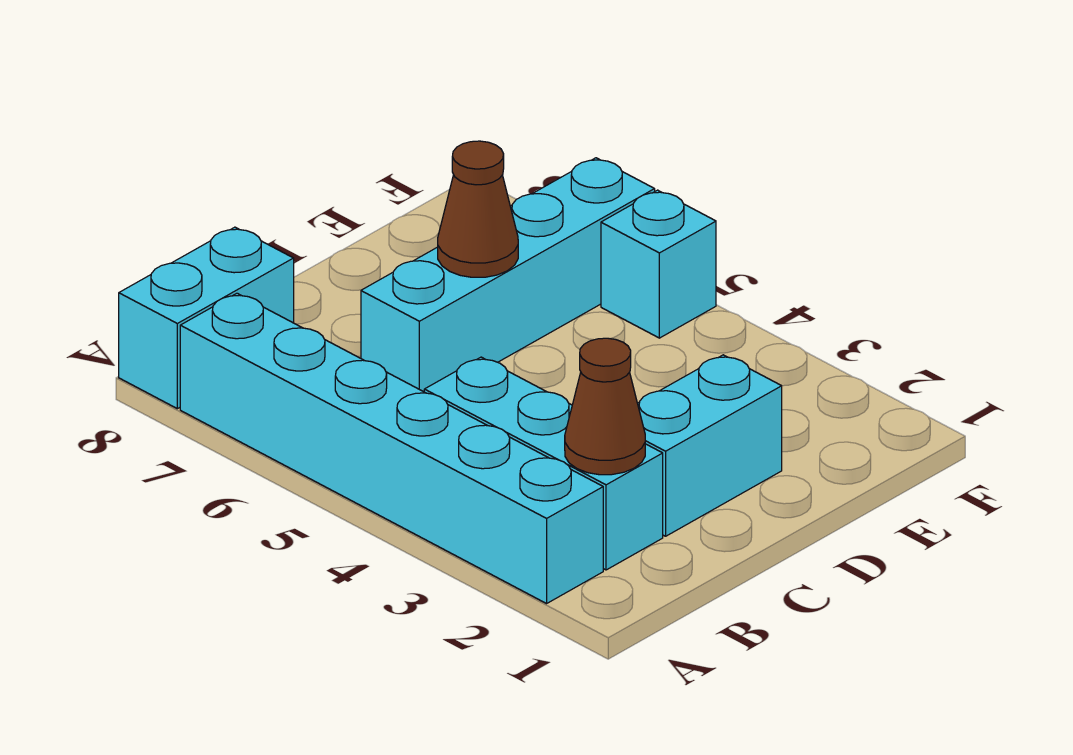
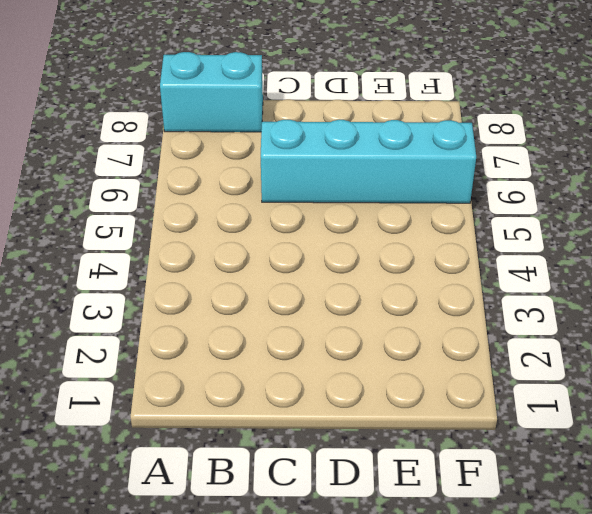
none -> cyan 1x6 brick [180,293,603,604]
none -> cyan 1x3 brick [424,357,663,570]

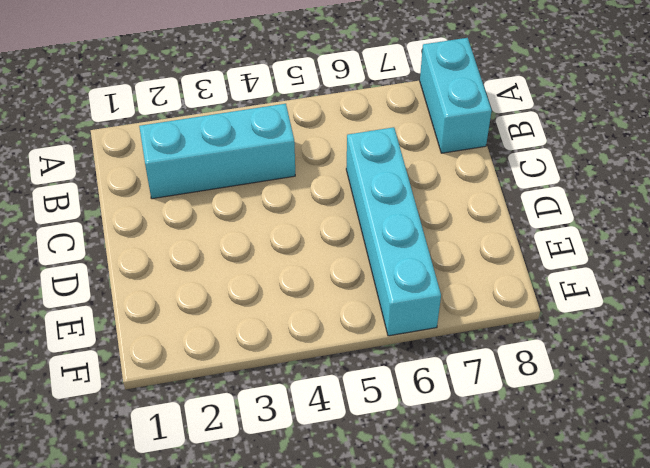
none -> cyan 1x6 brick [180,293,603,604]
none -> cyan 1x2 brick [638,355,782,536]

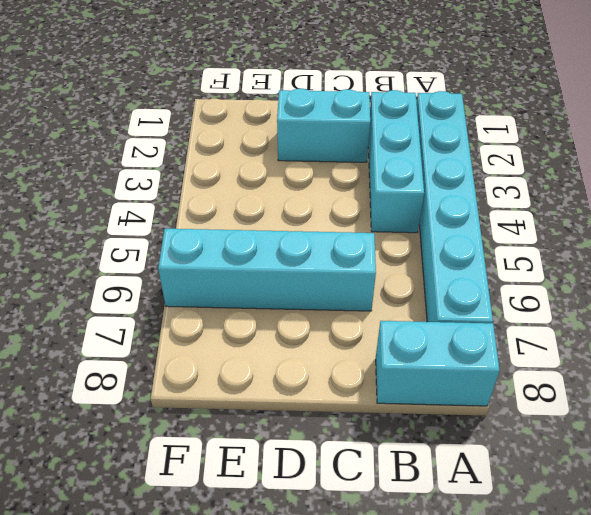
none -> cyan 1x1 brick [601,190,716,338]
none -> brown 1x1 cone [565,338,645,475]

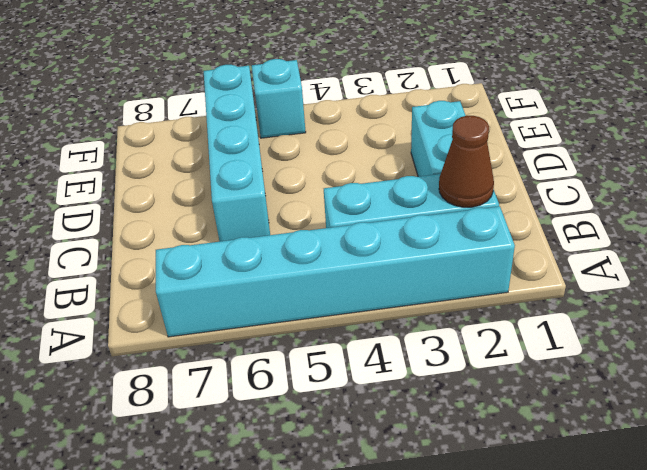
none -> cyan 1x2 brick [119,227,294,409]
none -> brown 1x1 cone [438,141,518,277]

